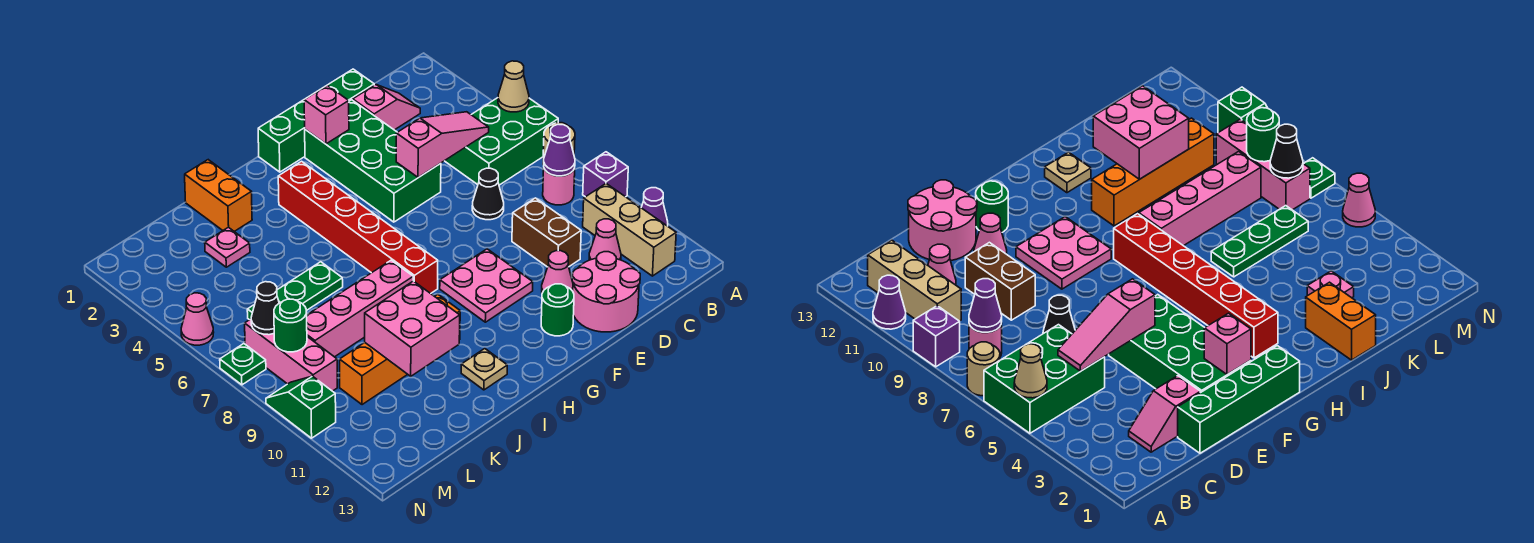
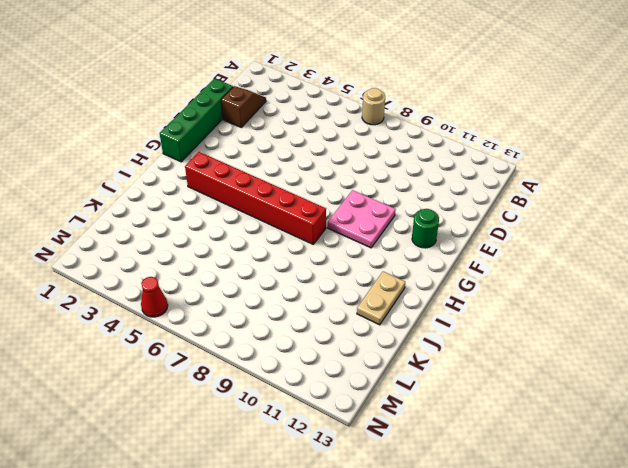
brown 1x2 slope [221,86,266,127] -> pink 1x2 slope [353,85,420,130]
tan 1x2 plate [357,272,405,325] -> tan 1x1 plate [461,349,507,390]
red 1x1 cone [141,277,168,317] -> pink 1x1 cone [181,293,214,345]
none -> green 2x3 brick [445,98,558,185]
none -> purple 1x1 brick [583,152,628,197]
none -> purple 1x1 cone [641,188,668,226]
none -> pink 1x1 round brick [543,169,575,205]

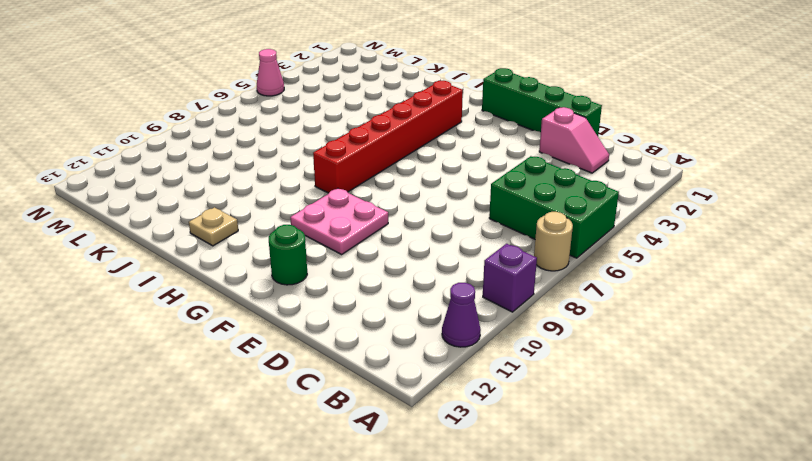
none -> pink 1x1 round brick [543,169,575,205]
none -> tan 1x3 brick [583,184,676,276]
none -> pink 1x1 cone [589,219,621,260]
none -> black 1x1 cone [472,168,504,220]

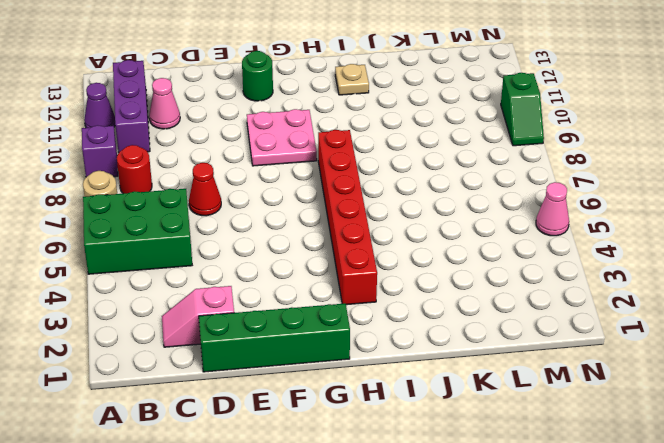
red 1x1 round brick [117,145,152,194] -> pink 1x1 round brick [543,169,575,205]
purple 1x3 brick [113,60,150,152] -> tan 1x3 brick [583,184,676,276]
red 1x1 cone [189,163,221,216] -> black 1x1 cone [472,168,504,220]
none -> brown 1x2 brick [512,198,581,267]
none -> pink 2x2 round brick [572,252,640,332]
none -> green 2x4 brick [305,100,441,222]
none -> pink 1x1 cone [542,251,573,293]

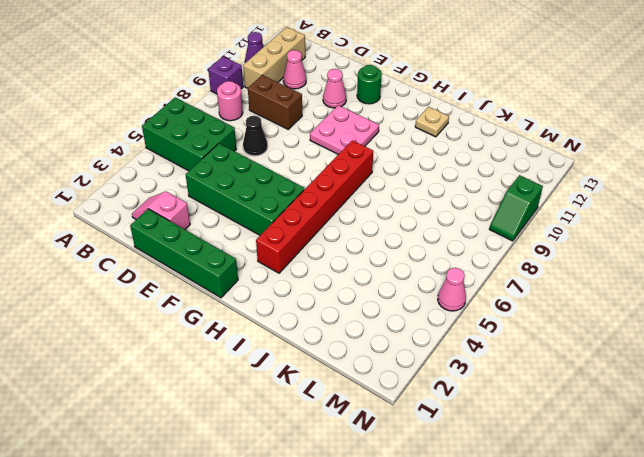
brown 1x2 brick [248,75,302,129] -> brown 1x2 brick turned to [512,198,581,267]
green 2x4 brick [186,143,305,235] -> green 2x4 brick turned to [305,100,441,222]
none -> tan 1x1 round brick [543,123,575,165]
none -> pink 2x2 round brick [572,252,640,332]
none -> pink 1x4 brick [307,260,413,357]
none -> orange 1x4 brick [340,294,460,405]

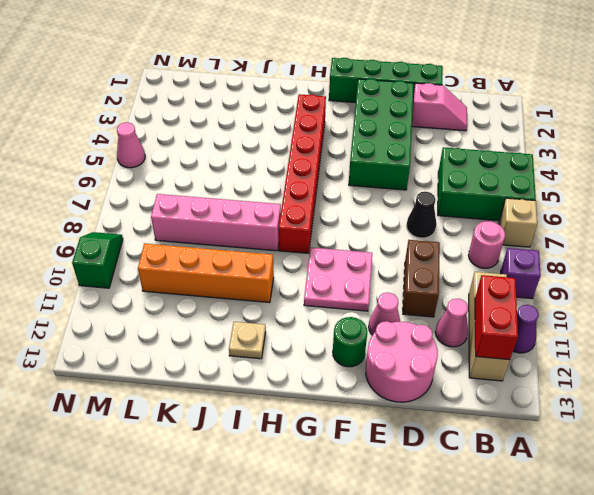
tan 1x1 brick [499,198,537,247] -> tan 1x1 round brick [543,123,575,165]
red 1x2 brick [475,275,518,360] -> none
none -> orange 1x2 brick [185,160,252,232]
none -> green 1x3 plate [247,262,343,320]
none -> pink 1x1 plate [205,227,250,267]
none -> pink 1x3 brick [245,319,337,391]

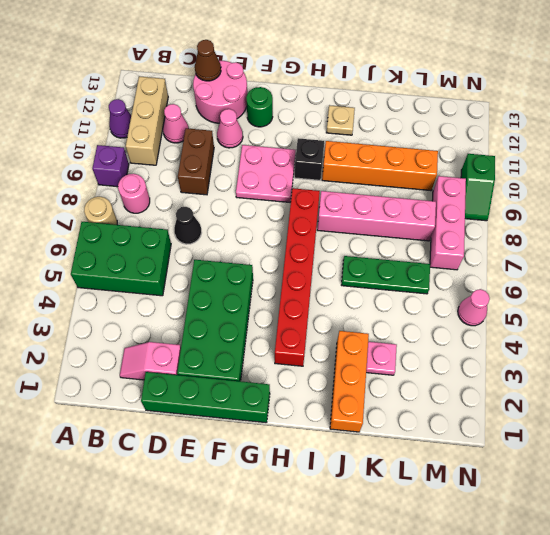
brown 1x1 cone [195,40,221,81] -> none
black 1x1 brick [294,138,324,180] -> none
orange 1x3 brick [330,331,369,432] -> orange 1x2 brick [185,160,252,232]
none -> green 1x1 plate [220,344,266,385]
none -> tan 1x1 cone [498,61,529,112]
none -> purple 1x1 cone [544,124,575,176]
none -> pink 1x3 slope [396,112,489,178]

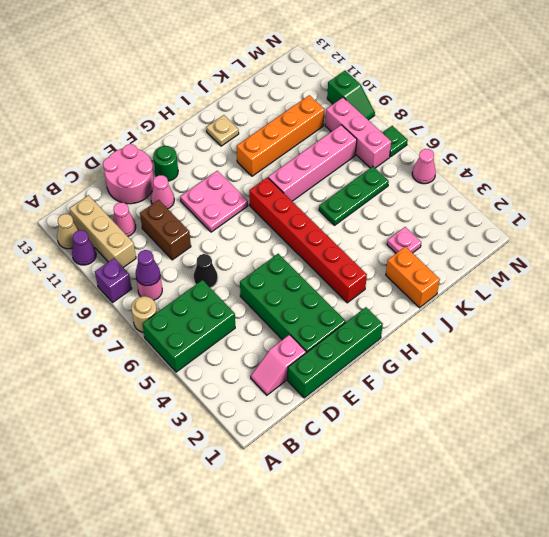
tan 1x1 cone [57,214,79,249] -> tan 1x1 cone moved to [498,61,529,112]
none -> pink 1x3 slope [396,112,489,178]
none -> pink 1x1 brick [304,85,349,144]
none -> pink 2x2 brick [365,281,460,376]
none -> black 1x1 cone [251,282,279,335]

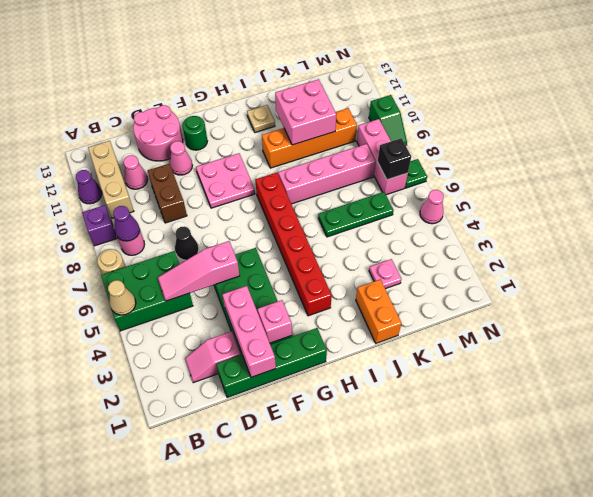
pink 1x3 brick [222,286,276,377] -> none
black 1x1 brick [377,138,411,180] -> black 1x1 cone [251,282,279,335]
none -> green 1x1 round brick [274,299,307,352]

